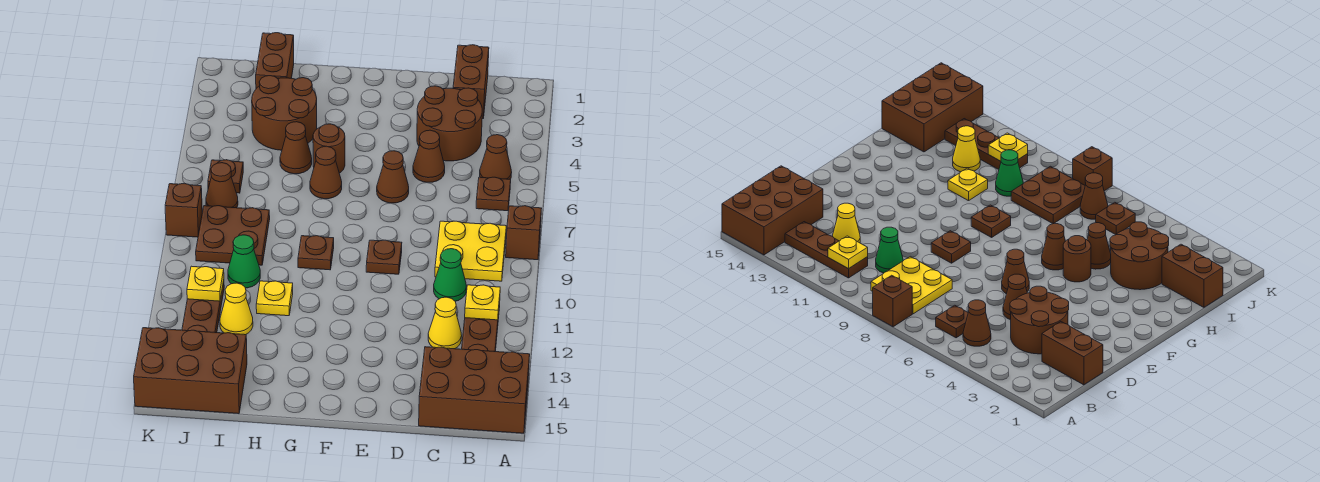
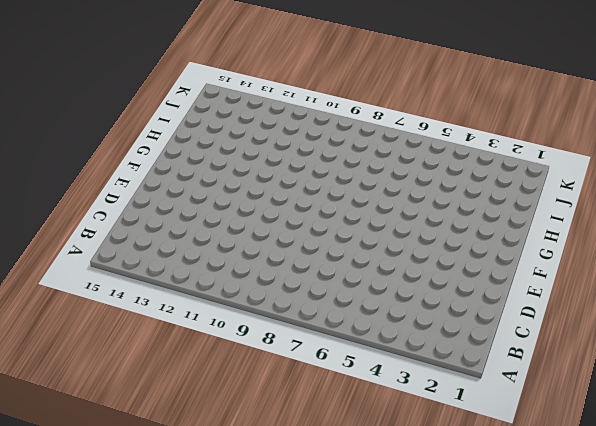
none -> brown 1x1 brick [506,206,542,260]
none -> brown 2x3 brick [419,347,530,433]
none -> brown 1x1 cone [480,135,512,179]
none -> brown 1x1 plate [476,177,511,211]

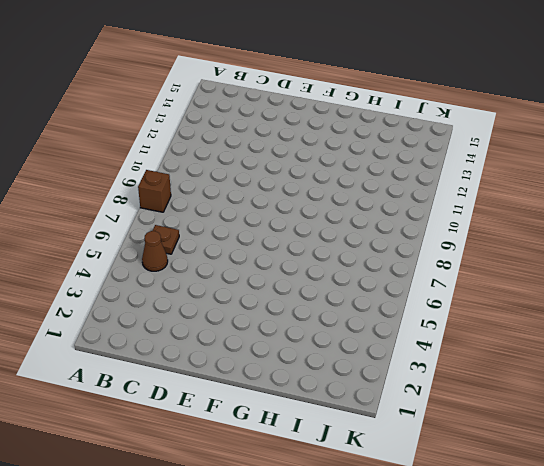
none -> brown 2x3 brick [419,347,530,433]
none -> yellow 2x2 plate [435,221,506,281]
none -> brown 1x3 plate [462,303,500,352]
none -> brown 1x2 brick [453,45,489,119]

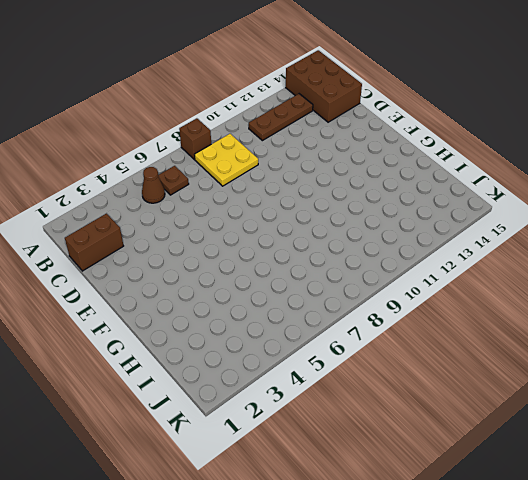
none -> brown 2x2 round brick [417,86,482,161]
none -> green 1x1 cone [434,249,466,301]
none -> yellow 1x1 cone [428,297,462,349]
none -> brown 1x1 cone [413,130,445,182]

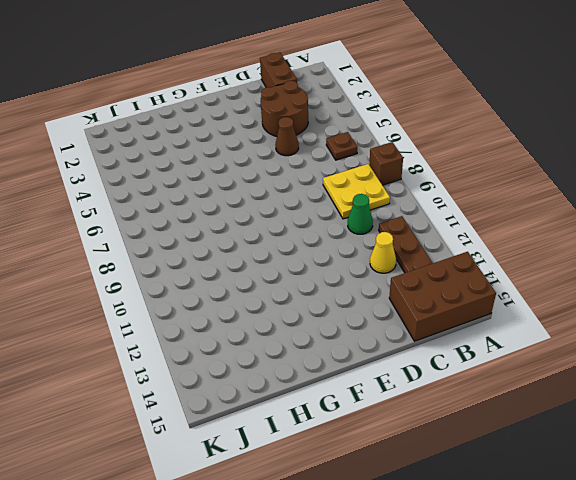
none -> brown 1x1 cone [480,135,512,179]
none -> brown 1x1 cone [377,151,409,203]
none -> brown 1x1 plate [366,240,402,274]
none -> brown 1x1 round brick [313,124,345,173]

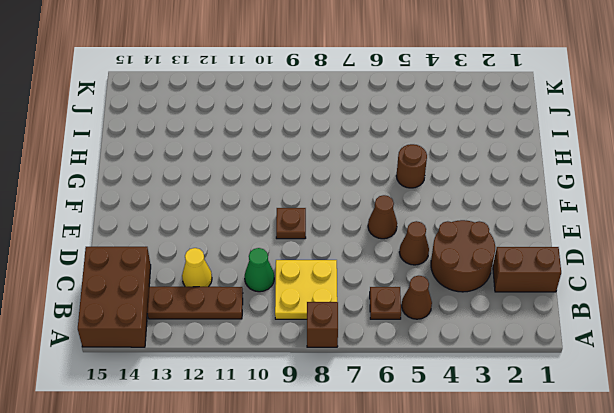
none -> brown 1x1 cone [310,146,342,199]
none -> brown 1x1 plate [298,236,334,270]
none -> brown 2x2 round brick [252,76,317,150]
none -> brown 1x1 cone [280,122,312,174]

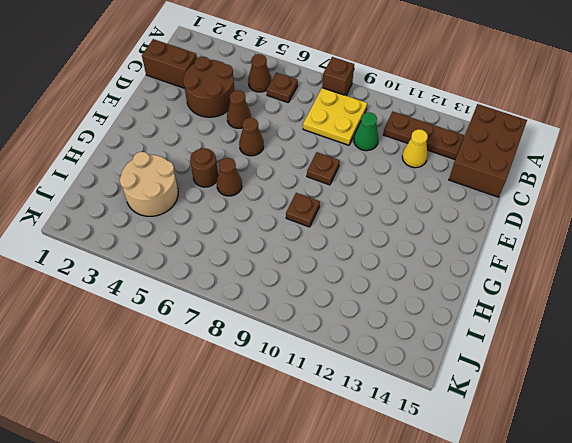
tan 2x2 round brick [119,152,178,216] -> brown 2x2 round brick [252,76,317,150]
none -> brown 1x1 cone [280,122,312,174]
none -> yellow 1x1 plate [256,281,293,316]
none -> brown 1x2 brick [256,33,294,88]
none -> brown 2x2 plate [196,206,270,265]

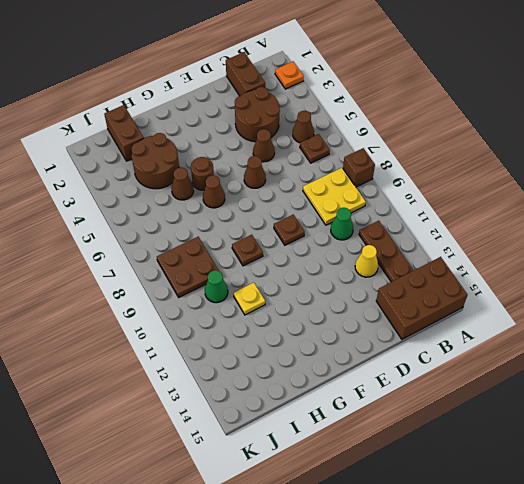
orange 1x1 plate [275,61,304,89] -> none
none -> yellow 1x1 cone [220,283,253,335]
none -> brown 2x3 brick [134,328,247,414]
none -> brown 1x1 plate [208,160,243,193]
none -> brown 1x1 cone [206,163,238,208]

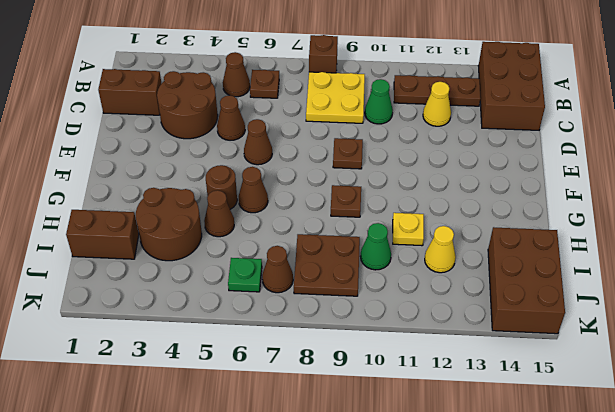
green 1x1 plate [228,258,262,292] -> brown 1x1 plate [208,160,243,193]
none -> brown 1x3 plate [182,281,224,333]
none -> brown 1x1 brick [165,183,202,237]
none -> yellow 1x1 plate [465,285,500,320]
none -> yellow 1x1 plate [187,266,224,301]

